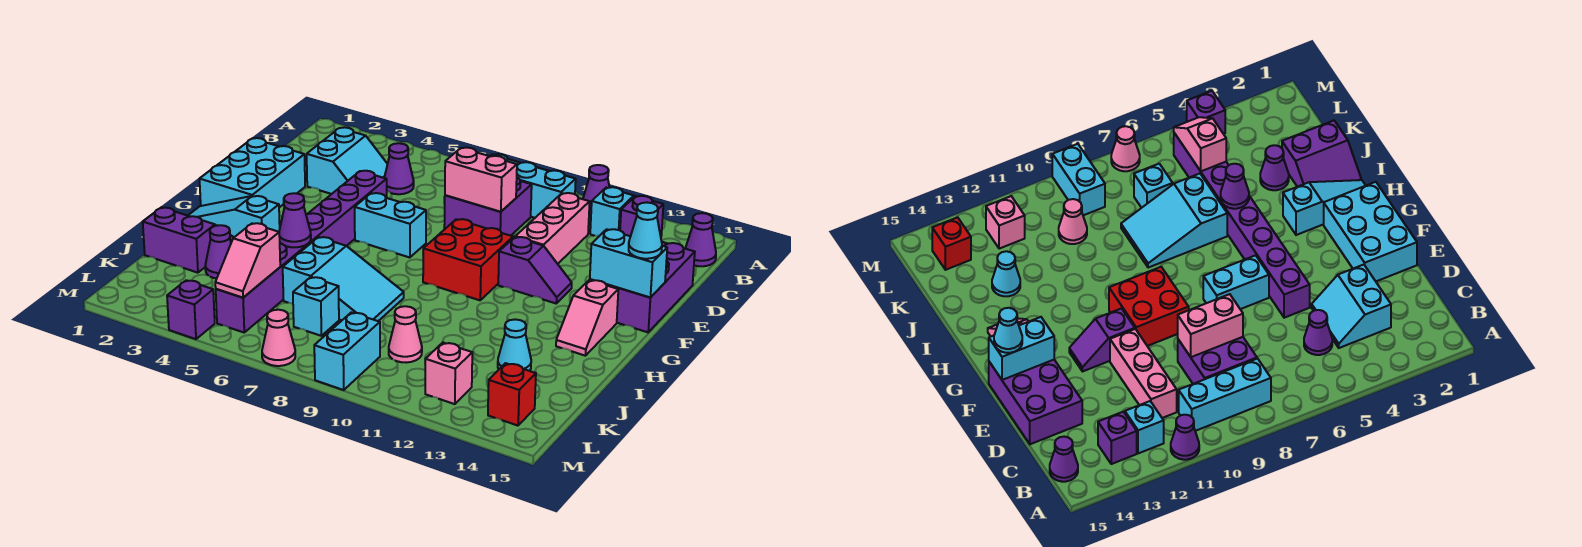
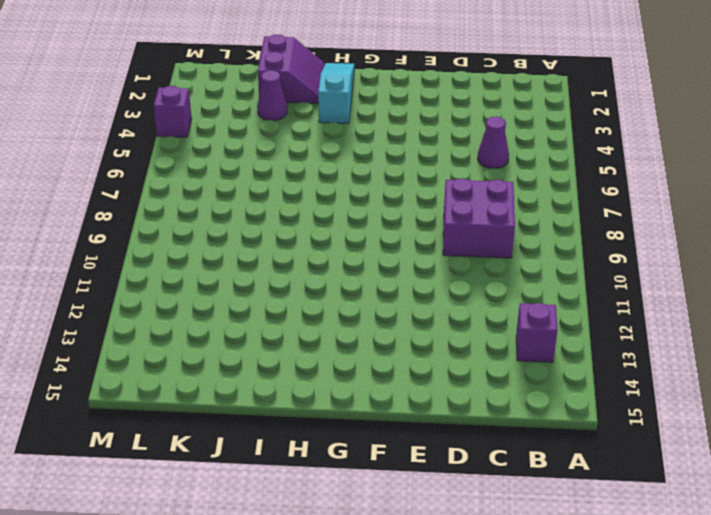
none -> purple 1x1 cone [583,165,610,215]
none -> cyan 1x3 brick [491,154,576,218]
none -> cyan 1x1 brick [590,187,634,236]
none -> purple 1x1 cone [685,213,716,266]

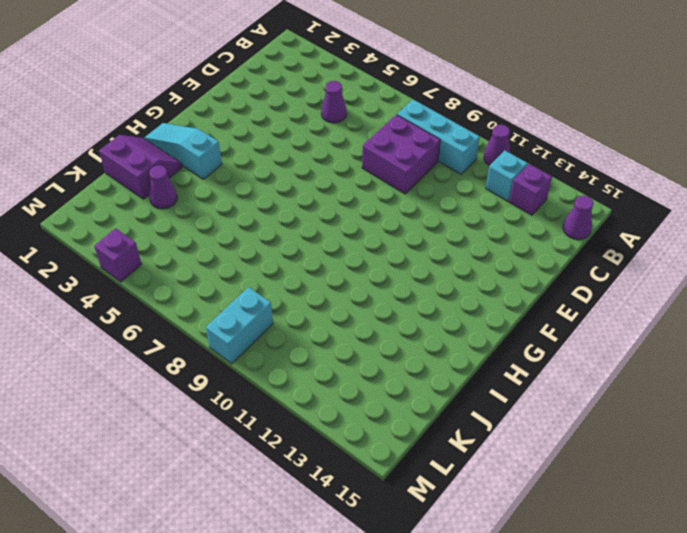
none -> cyan 2x2 slope [307,127,387,194]
none -> pink 1x3 brick [515,193,590,264]
none -> purple 2x3 brick [590,242,695,332]
none -> cyan 2x3 brick [200,138,305,207]

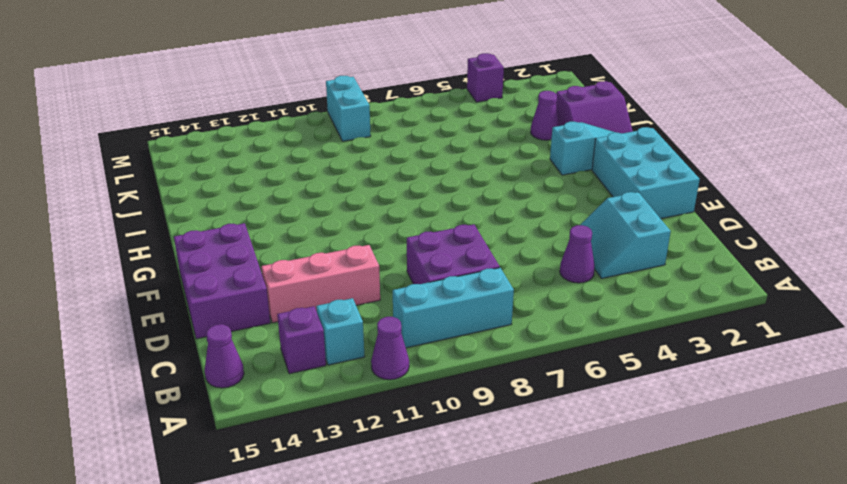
pink 1x3 brick [261,245,380,323] -> pink 1x3 brick turned to [515,193,590,264]
none -> purple 1x8 brick [216,171,387,332]
none -> cyan 1x2 brick [355,193,426,258]
none -> red 2x2 brick [423,219,513,300]
none -> purple 1x2 slope [498,237,572,303]

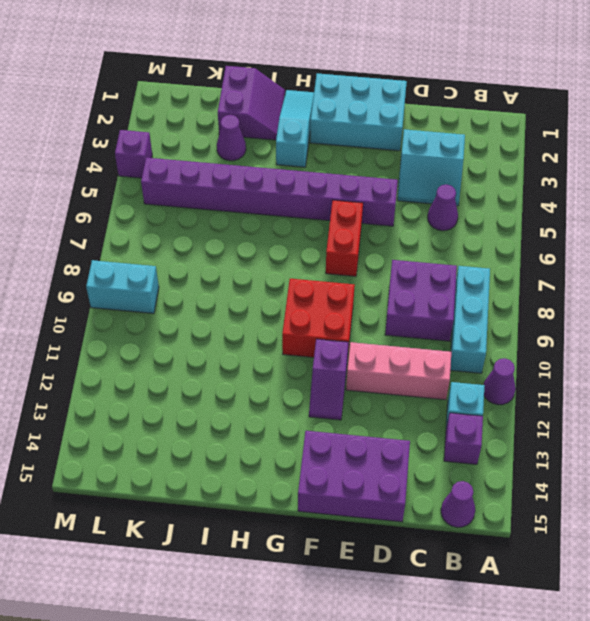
red 1x2 brick [326,200,363,276] -> cyan 1x2 brick [355,193,426,258]
none -> pink 1x2 slope [556,280,618,356]
none -> cyan 2x3 slope [283,237,404,321]
none -> cyan 1x1 cone [498,319,531,371]
none -> cyan 1x1 brick [293,277,339,336]

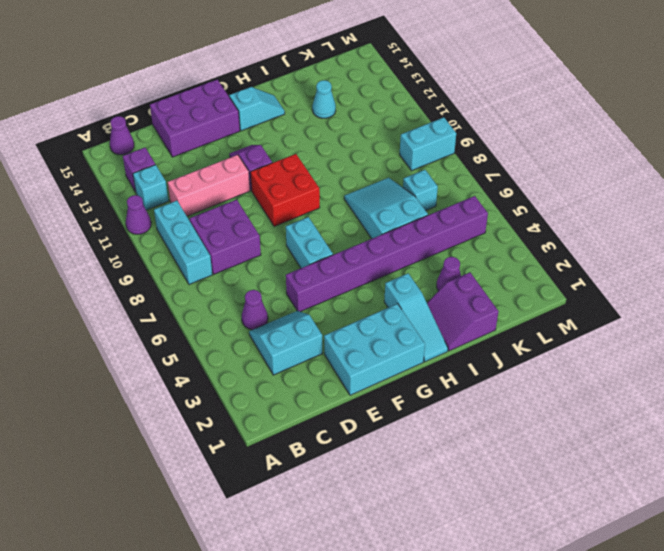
cyan 1x2 slope [229,87,285,131] -> pink 1x2 slope [556,280,618,356]
none -> pink 1x1 cone [389,306,422,363]
none -> pink 1x1 brick [425,343,472,404]
none -> red 1x1 brick [488,363,536,426]
none -> purple 1x1 brick [167,280,215,339]

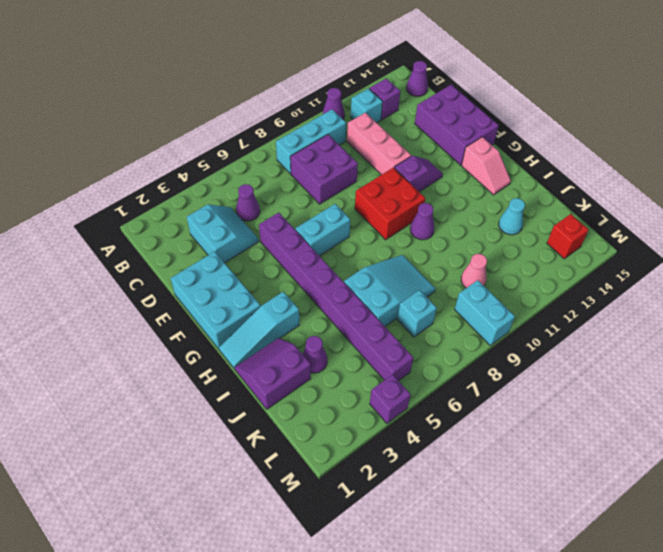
purple 1x1 cone [410,203,434,240] -> purple 1x1 cone moved to [279,193,311,247]
none -> pink 1x1 brick [425,343,472,404]
none -> pink 1x1 cone [262,310,295,366]
none -> pink 1x2 brick [445,148,517,212]
none -> cyan 1x2 brick [590,229,667,297]

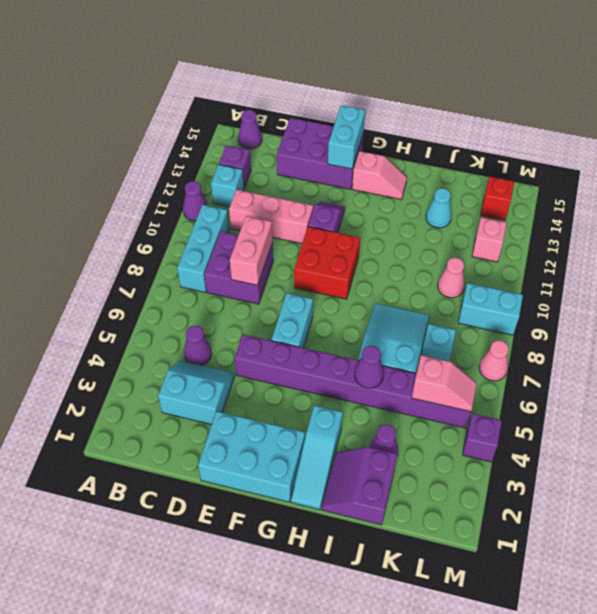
none -> cyan 1x1 cone [629,202,662,259]

